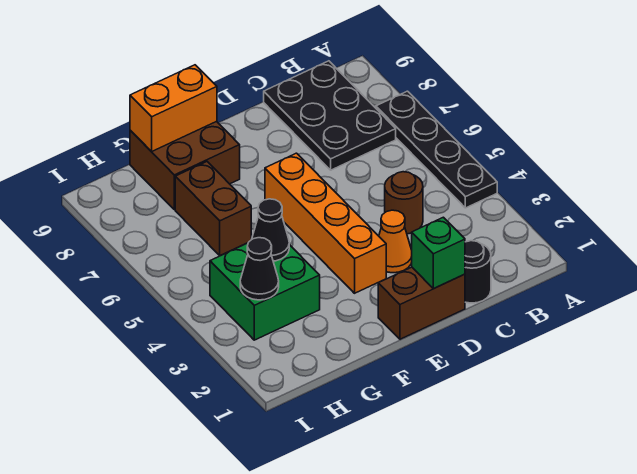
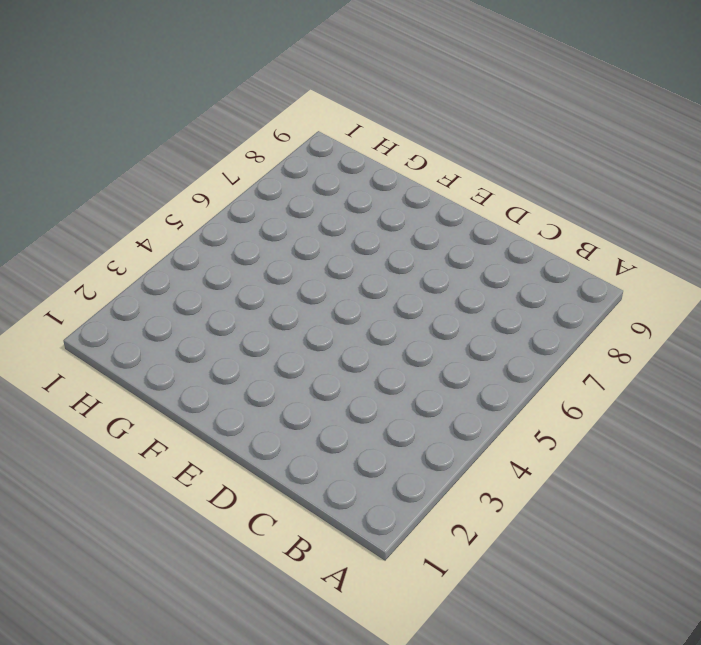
none -> black 1x4 plate [376,91,497,208]
none -> black 2x3 plate [264,61,396,170]
none -> black 1x1 round brick [465,241,491,303]

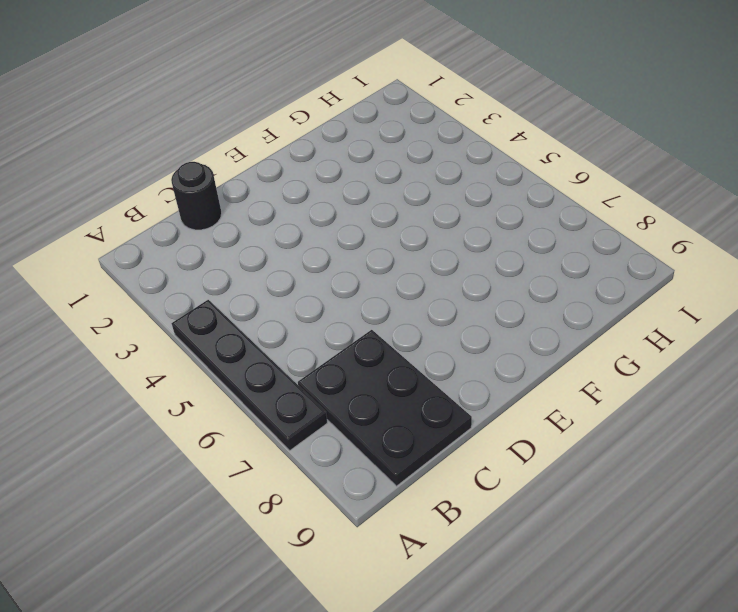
none -> brown 1x1 round brick [385,172,423,234]
none -> brown 1x2 brick [378,267,465,339]
none -> orange 1x1 cone [379,210,412,273]

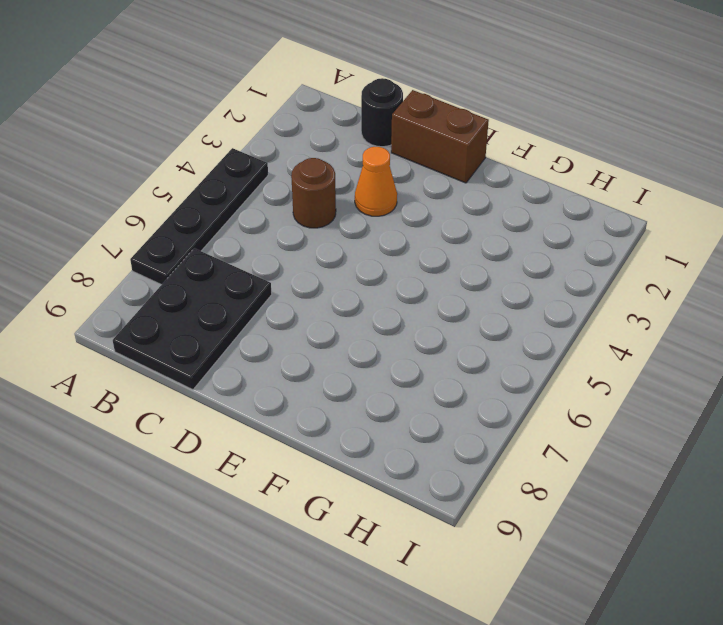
none -> orange 1x4 brick [265,153,386,293]
none -> brown 2x2 brick [130,121,240,210]
none -> green 2x2 brick [210,243,320,340]

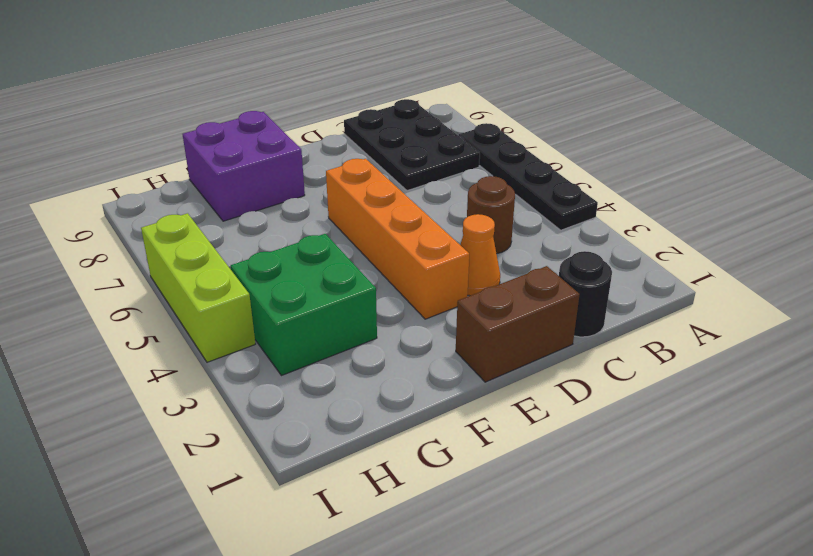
purple 2x2 brick [183,111,305,221] -> brown 2x2 brick [130,121,240,210]
lime 1x3 brick [141,213,255,362] -> none
none -> brown 1x2 brick [175,162,252,256]
none -> green 1x1 brick [412,217,465,288]
none -> orange 1x2 brick [130,65,217,152]

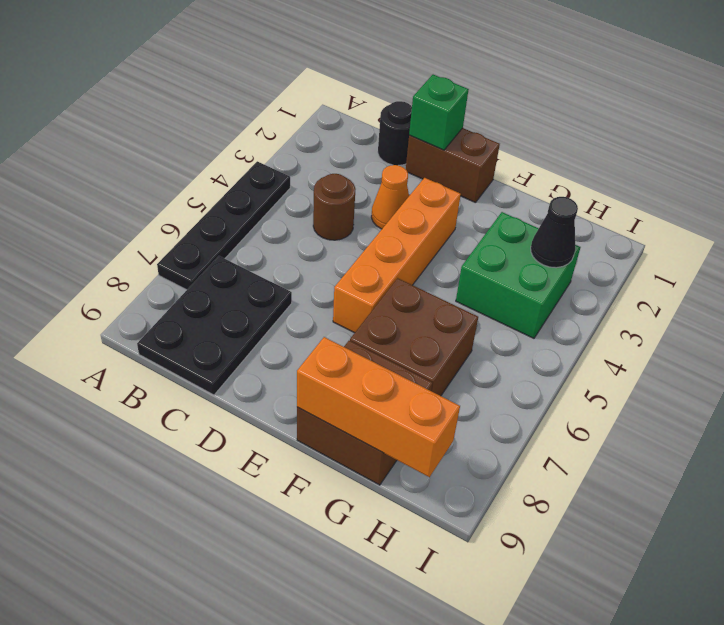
brown 2x2 brick [350,278,478,396] -> brown 1x2 brick [175,162,252,256]
orange 1x3 brick [297,337,460,477] -> orange 1x2 brick [130,65,217,152]
none -> black 1x1 cone [252,199,289,261]

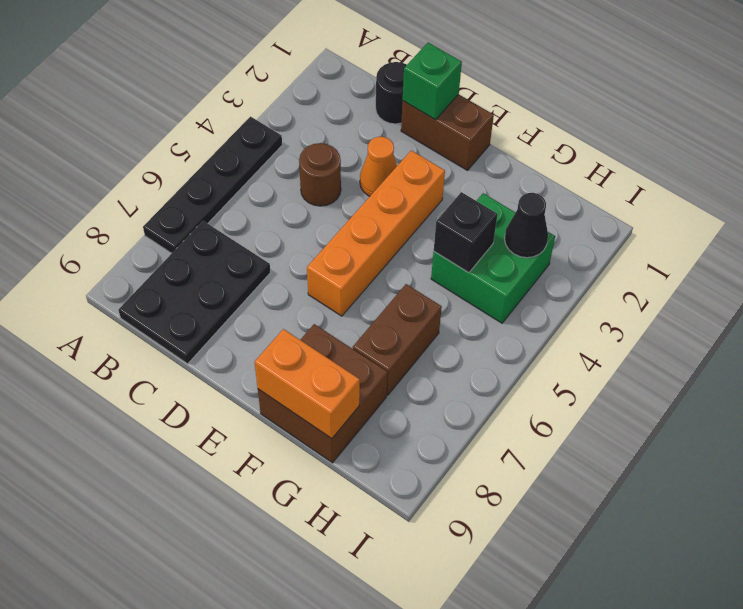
black 1x1 brick [434,192,498,273] -> black 1x1 cone [252,199,289,261]

